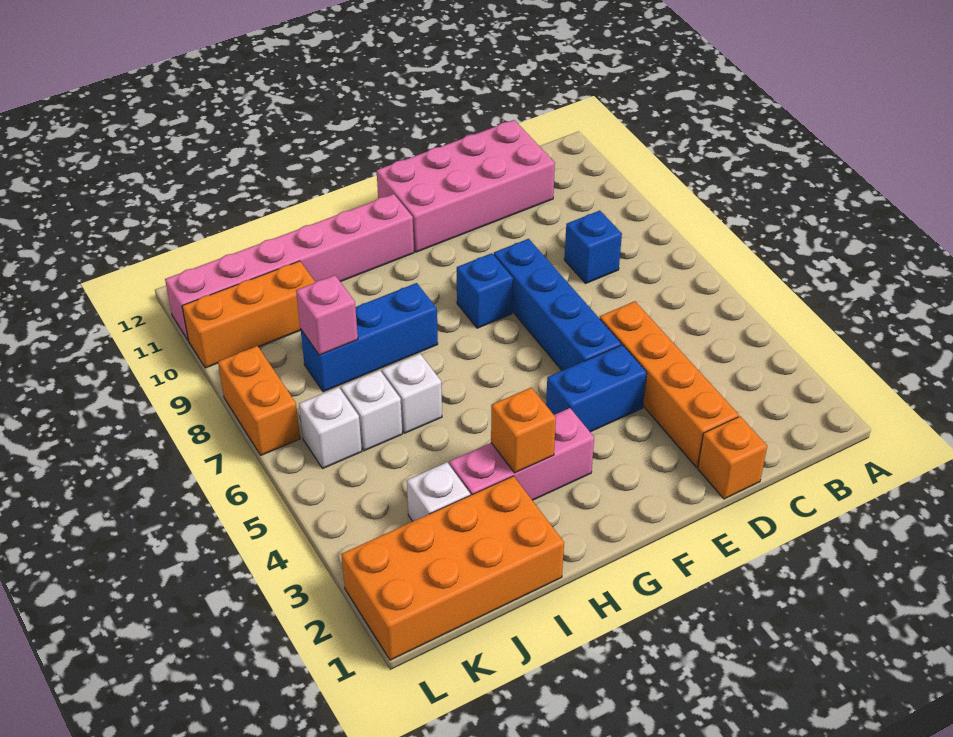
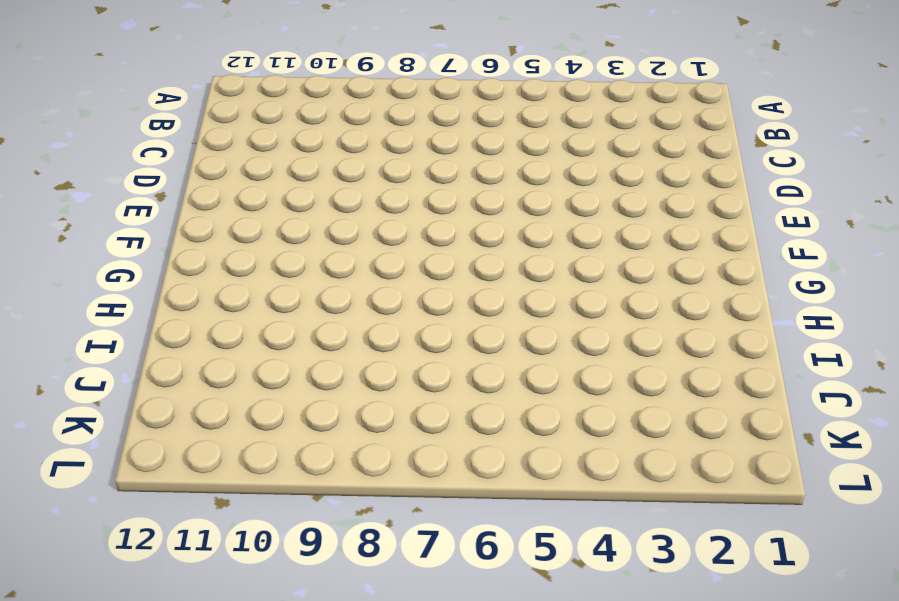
none -> blue 1x1 brick [564,211,622,283]
none -> pink 2x4 brick [377,120,555,252]
none -> orange 1x1 brick [698,416,767,499]

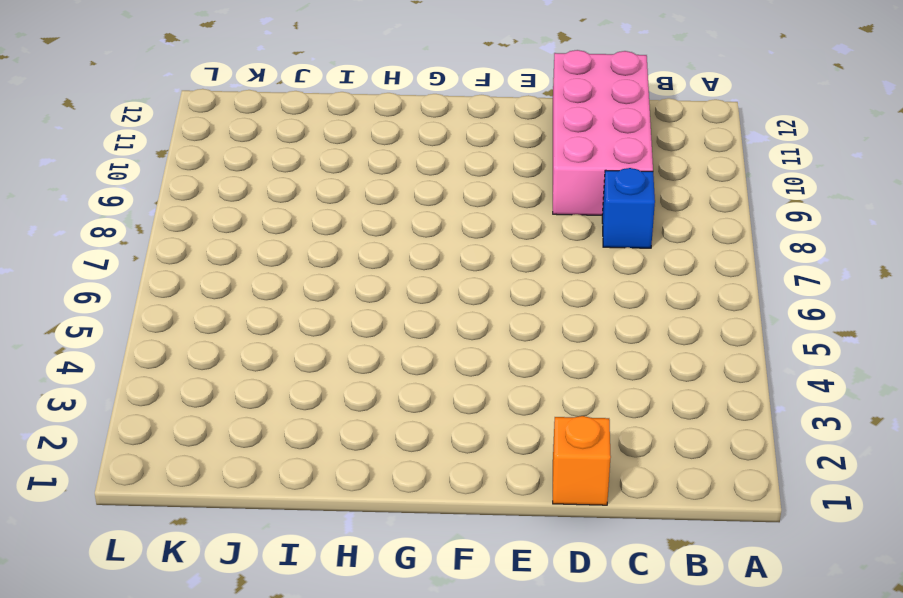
pink 2x4 brick [553,50,653,215] -> pink 2x4 brick turned to [377,120,555,252]
none -> orange 1x4 brick [600,301,739,467]
none -> blue 1x2 brick [546,345,647,432]
none -> blue 1x4 brick [494,239,621,371]

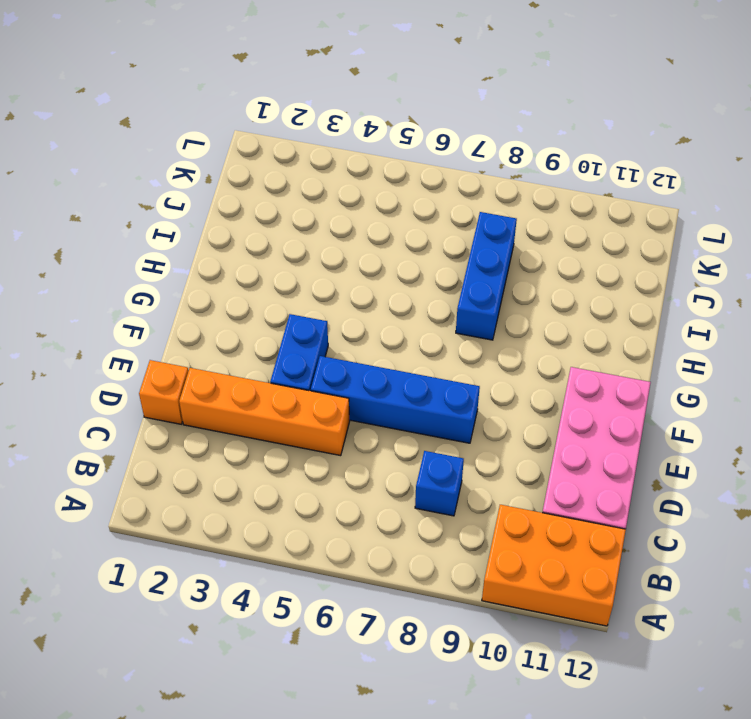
orange 2x3 brick [482,505,626,626] -> none
none -> blue 1x1 brick [457,253,513,328]
none -> pink 1x3 brick [449,408,594,500]
none -> pink 1x6 brick [165,194,414,341]

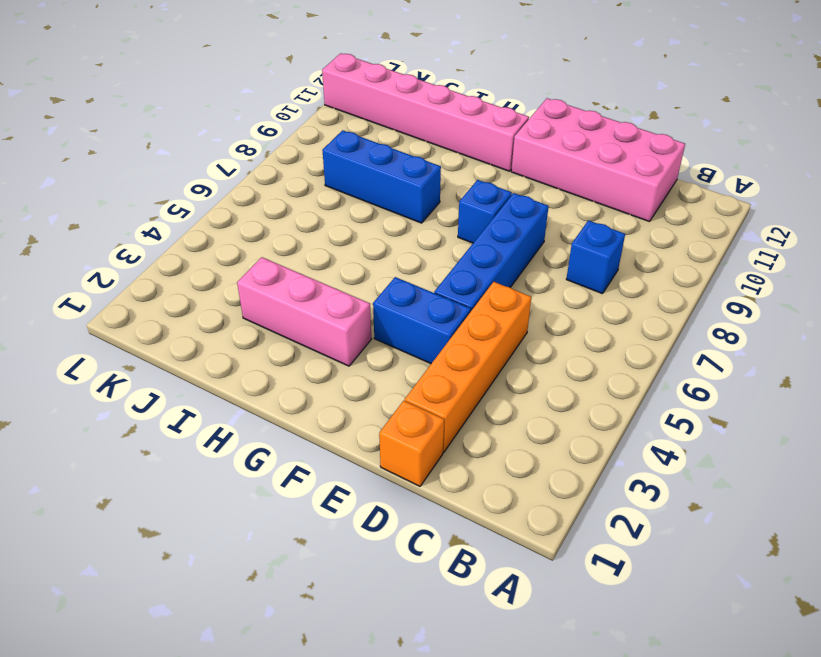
none -> orange 2x4 brick [341,476,564,660]
none -> white 1x1 brick [382,354,442,433]
none -> white 1x1 brick [407,462,470,521]

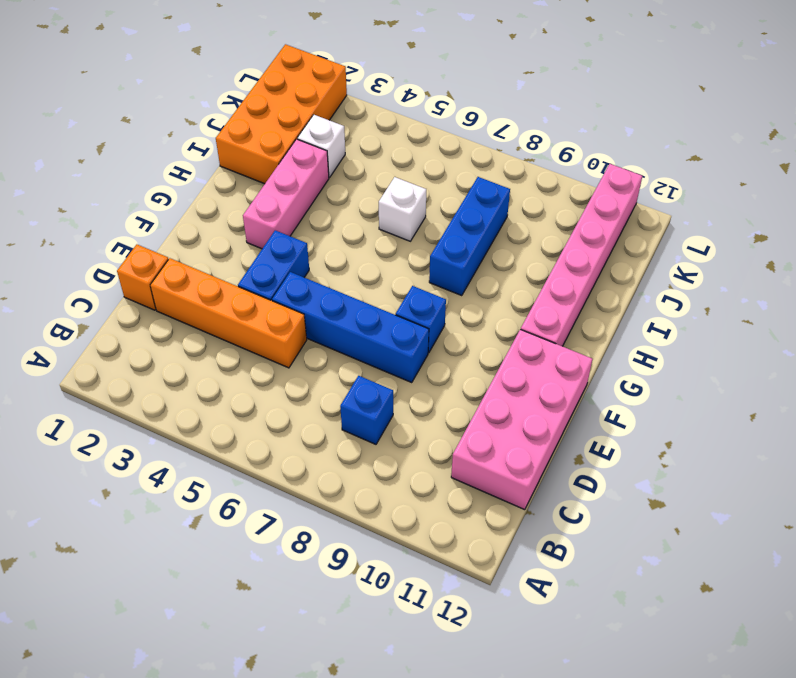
none -> white 1x1 brick [341,370,402,451]
none -> orange 1x3 brick [182,261,315,368]
none -> white 1x1 brick [299,387,362,469]

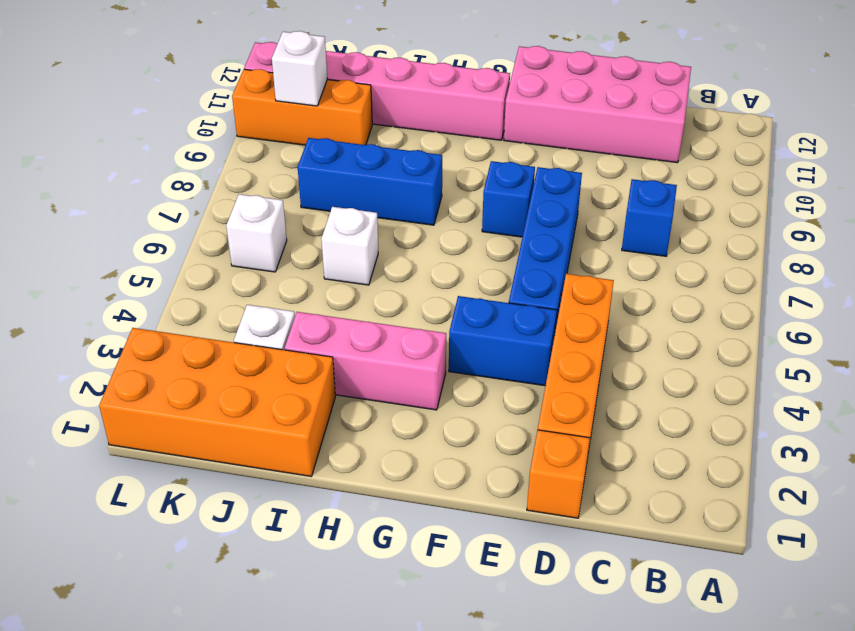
white 1x1 brick [272,31,327,106] -> white 1x1 brick moved to [341,370,402,451]
none -> orange 1x2 brick [218,346,300,455]
none -> orange 1x1 brick [491,387,556,473]
none -> pink 1x1 brick [296,275,358,355]

